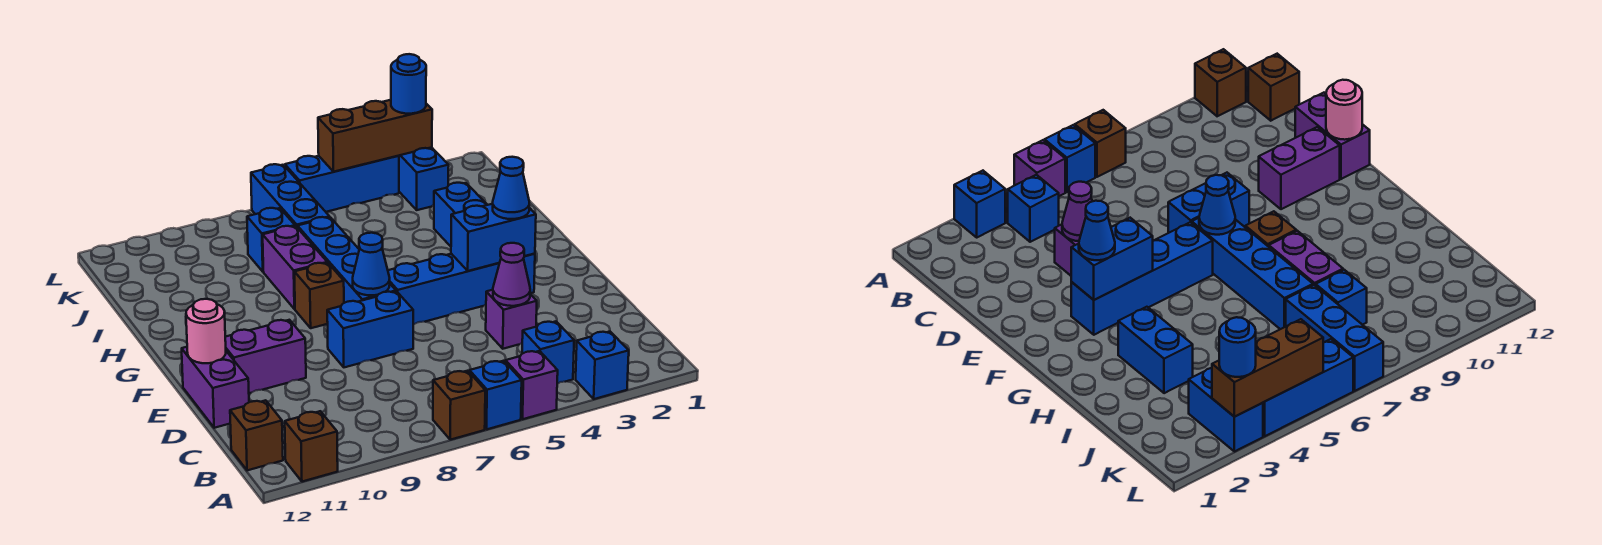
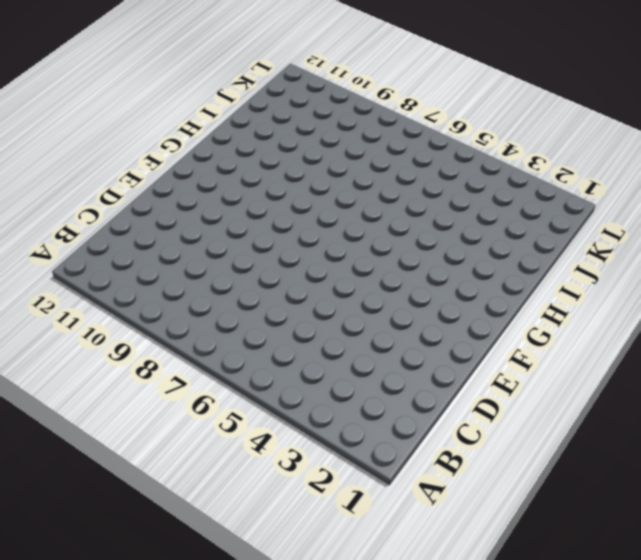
none -> blue 1x1 brick [576,332,629,399]
none -> purple 1x1 brick [506,351,558,419]
none -> blue 1x1 brick [469,361,522,429]

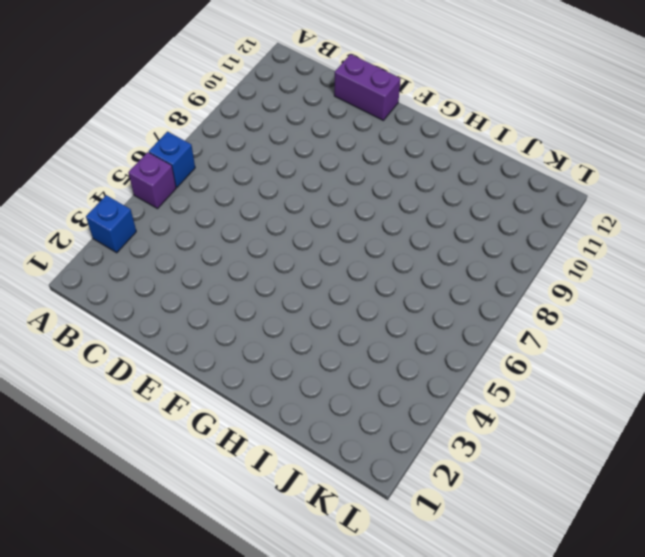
none -> brown 1x1 brick [433,371,485,440]
none -> brown 1x1 brick [285,411,338,482]
none -> blue 1x1 brick [522,321,574,384]

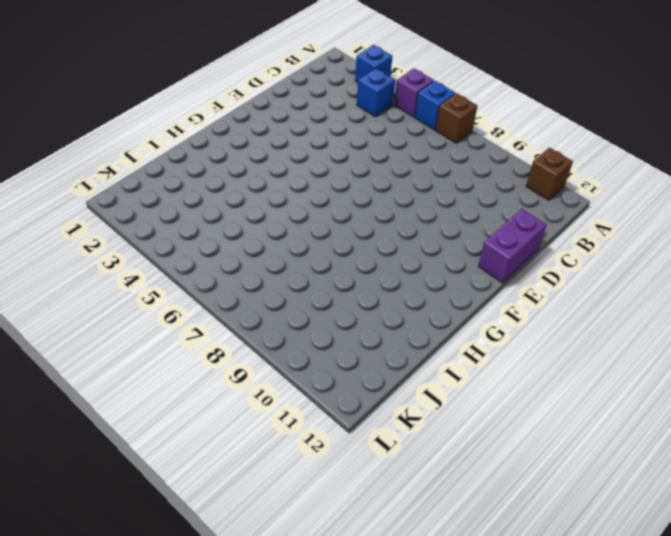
none -> brown 1x1 brick [230,400,283,470]
none -> purple 1x1 brick [486,290,537,349]
none -> blue 1x2 brick [327,291,413,367]

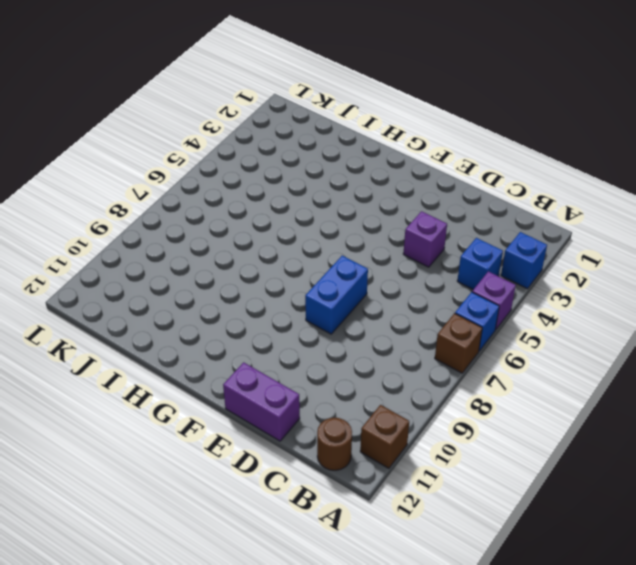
brown 1x1 round brick [317,418,352,470] -> brown 1x1 brick [230,400,283,470]
none -> purple 1x2 brick [225,320,306,393]
none -> blue 1x4 brick [388,254,535,325]
none -> blue 1x4 brick [297,217,396,303]

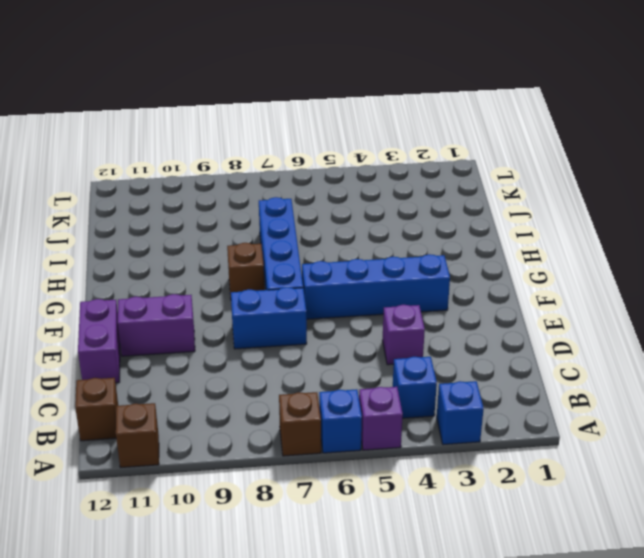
none -> blue 1x2 brick [434,183,487,246]
none -> purple 1x2 brick [263,226,327,309]
none -> blue 1x3 brick [251,164,330,227]

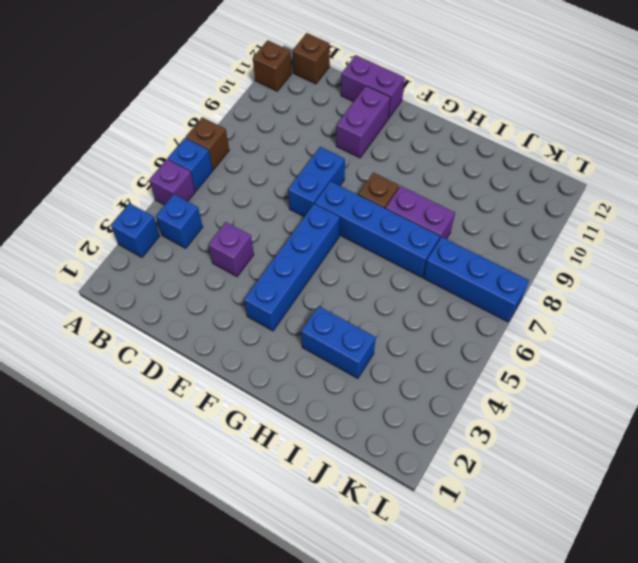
none -> blue 1x1 brick [247,208,295,271]
none -> blue 1x2 brick [399,147,449,210]
none -> blue 1x3 brick [285,156,399,212]

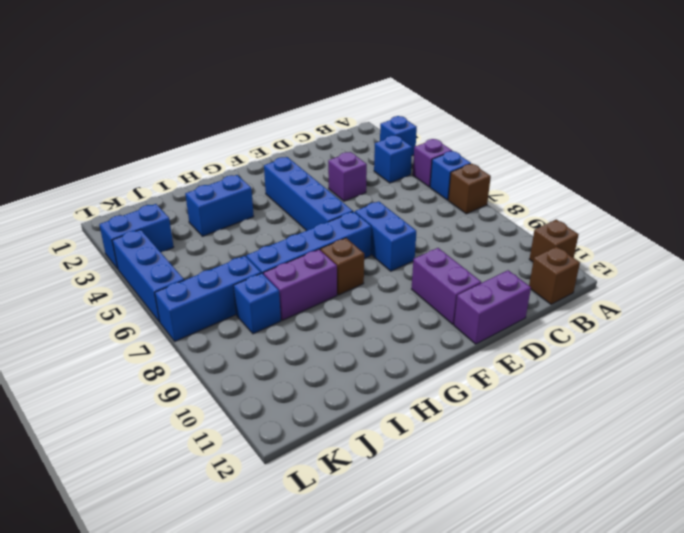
none -> purple 1x1 cone [493,243,530,306]
none -> pink 1x1 round brick [186,299,226,363]
none -> blue 1x2 brick [451,204,536,271]

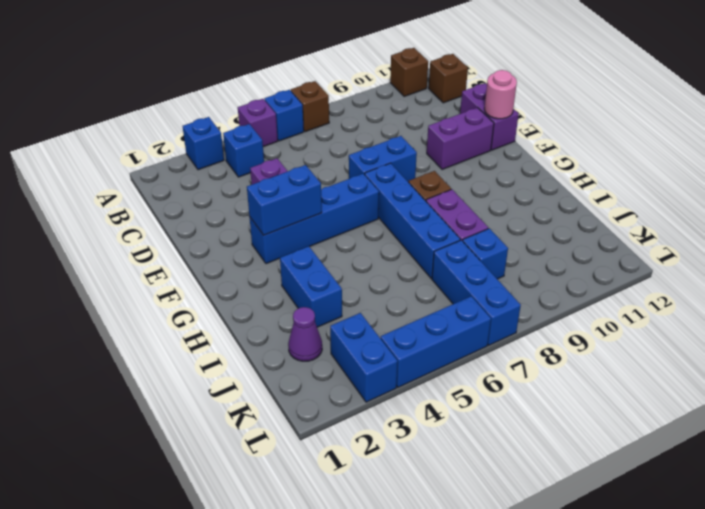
purple 1x1 cone [288,307,322,361] -> purple 1x1 cone moved to [493,243,530,306]
none -> blue 1x1 cone [353,233,390,295]
none -> brown 1x3 brick [318,100,432,172]
none -> blue 1x1 cone [493,157,529,219]

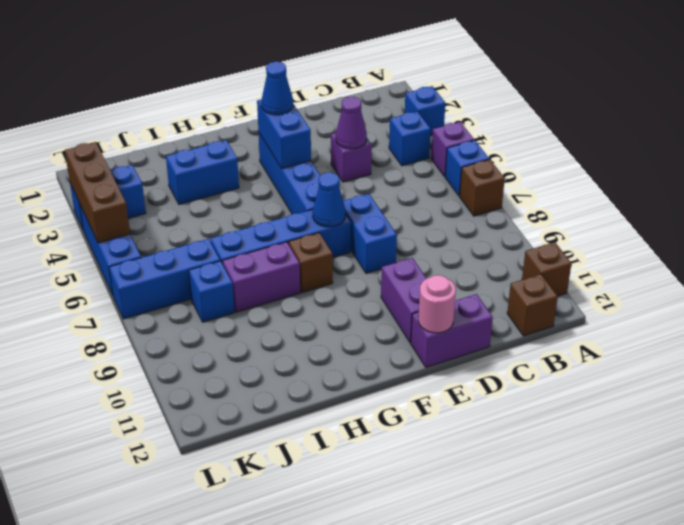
none -> blue 1x1 round brick [391,54,426,114]

